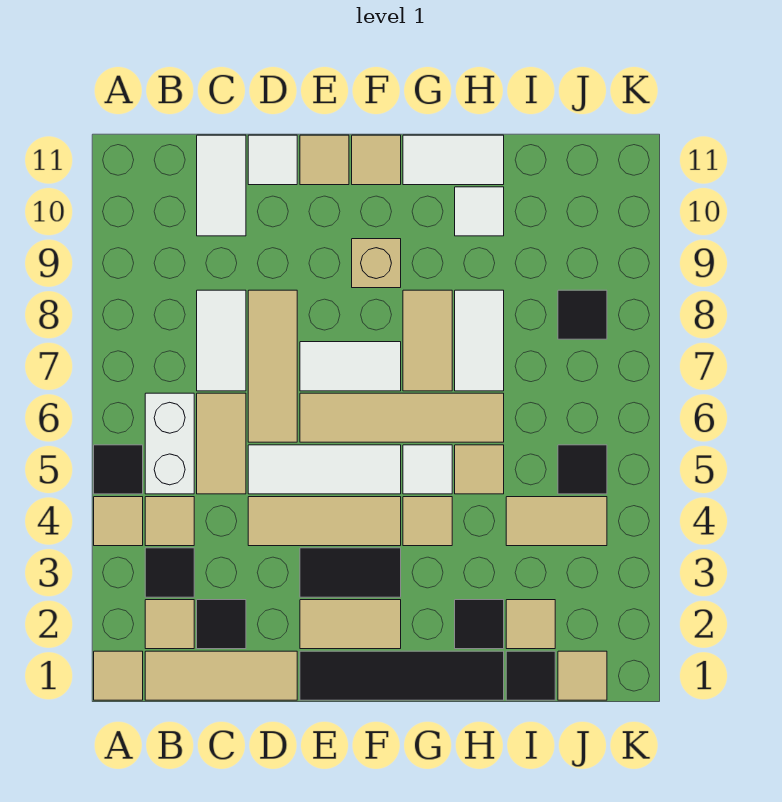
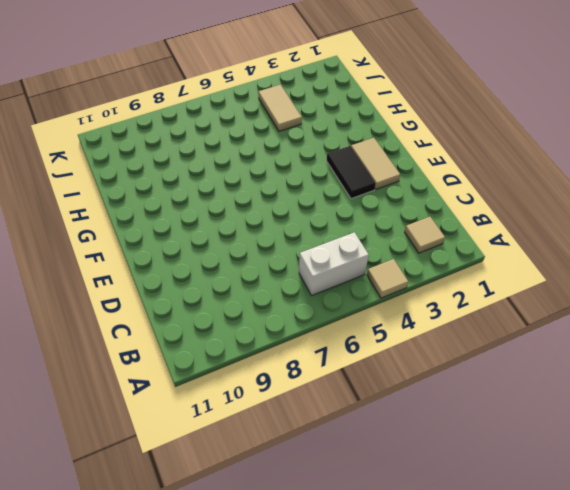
none -> tan 1x1 tile [94,651,143,700]
none -> black 1x1 tile [94,445,143,494]
none -> tan 1x3 tile [145,651,297,700]
none -> black 1x1 tile [145,548,194,597]

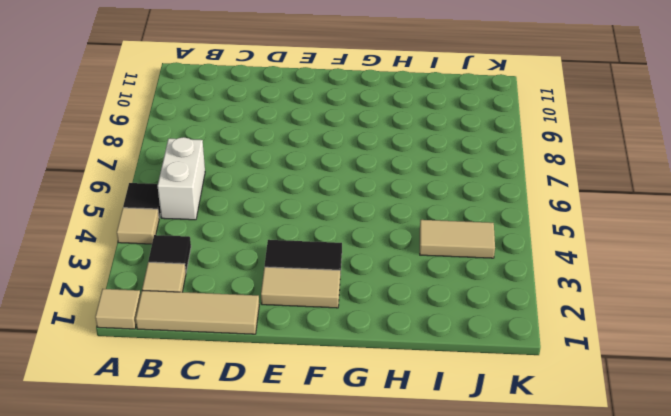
none -> tan 1x1 tile [145,497,194,546]
none -> black 1x1 tile [197,600,246,649]
none -> tan 1x2 tile [197,393,246,494]
none -> white 1x2 tile [197,290,246,391]

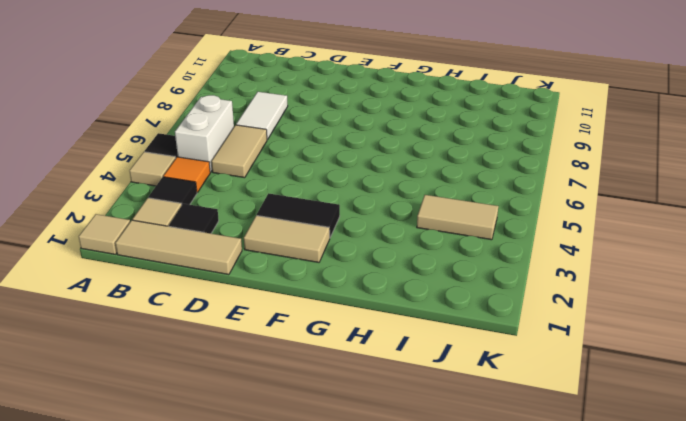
orange 1x1 tile [164,157,210,193] -> tan 1x1 tile [145,497,194,546]
none -> white 1x2 tile [197,135,246,236]
none -> tan 1x3 tile [248,497,401,546]
none -> white 1x3 tile [248,445,401,494]
none -> tan 1x3 tile [248,290,297,442]

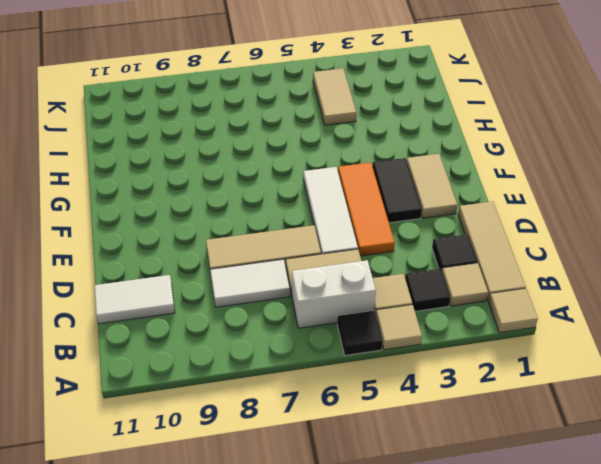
orange 1x3 tile [338,162,395,256] -> tan 1x3 tile [248,497,401,546]
none -> white 1x1 tile [248,135,297,185]
none -> black 1x4 tile [300,651,504,700]
none -> tan 1x4 tile [300,393,504,442]
none -> white 1x2 tile [300,342,401,391]

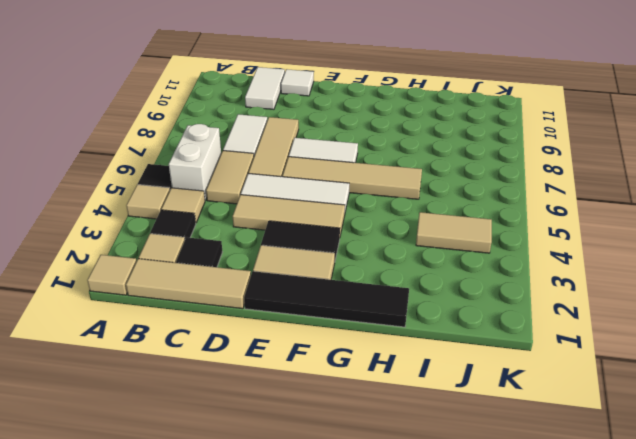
none -> tan 1x1 tile [300,135,349,185]
none -> tan 1x1 brick [352,239,401,288]
none -> tan 1x1 tile [352,135,401,185]
none -> tan 1x1 tile [403,497,452,546]

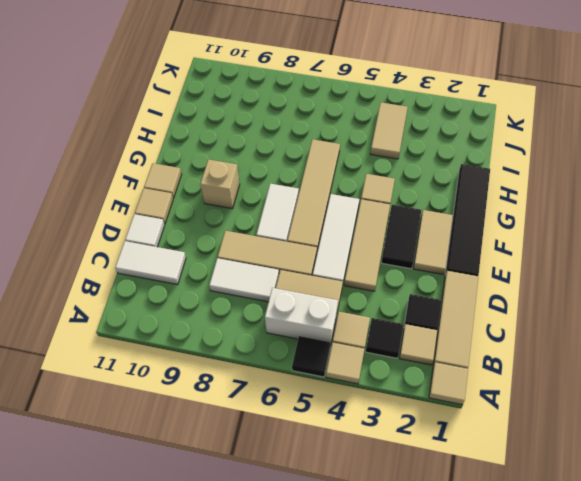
none -> white 1x1 tile [403,445,452,494]
none -> tan 1x2 tile [403,290,452,391]
none -> white 1x2 tile [403,135,504,185]
none -> black 1x1 tile [455,600,504,649]

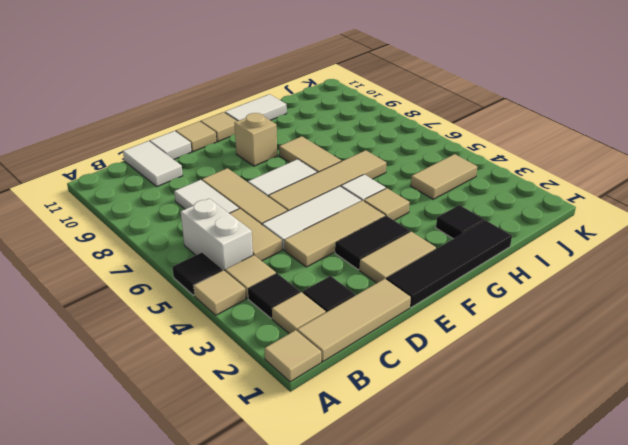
none -> tan 1x1 tile [455,445,504,494]
none -> white 1x2 tile [455,290,504,391]
none -> white 1x1 tile [455,187,504,236]
none -> black 1x1 tile [506,651,555,700]

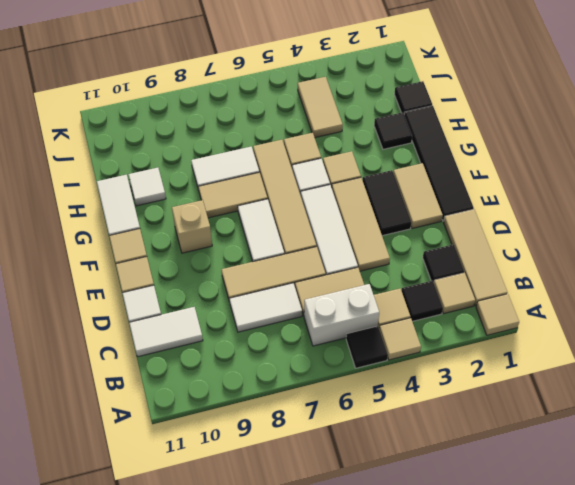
none -> tan 1x1 tile [506,600,555,649]
none -> tan 1x1 tile [558,651,607,700]
none -> black 1x1 tile [558,445,607,494]
none -> black 1x1 tile [558,290,607,339]

